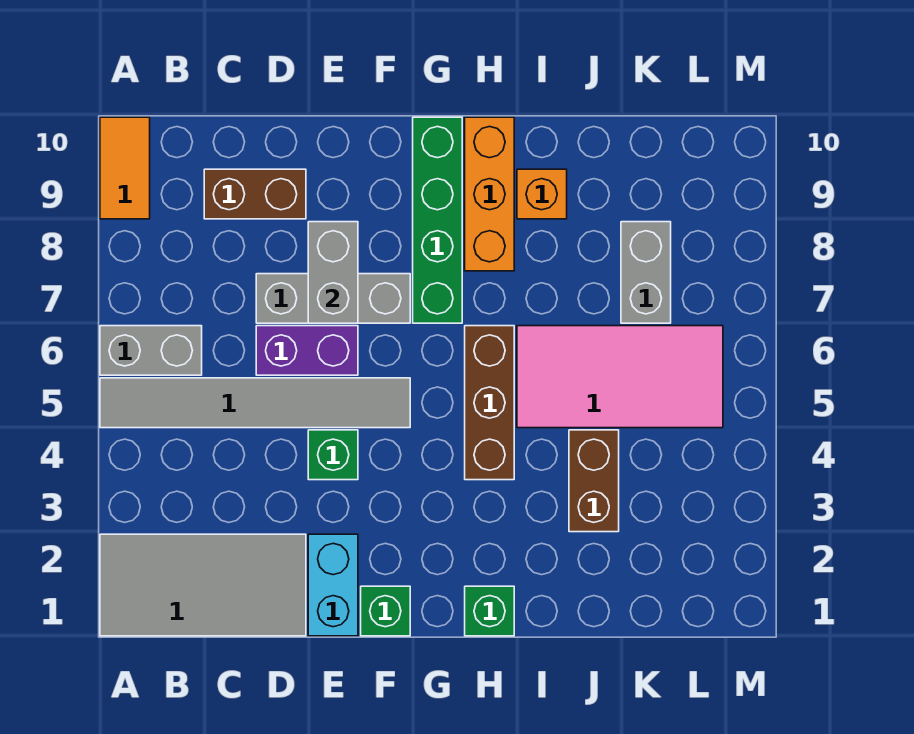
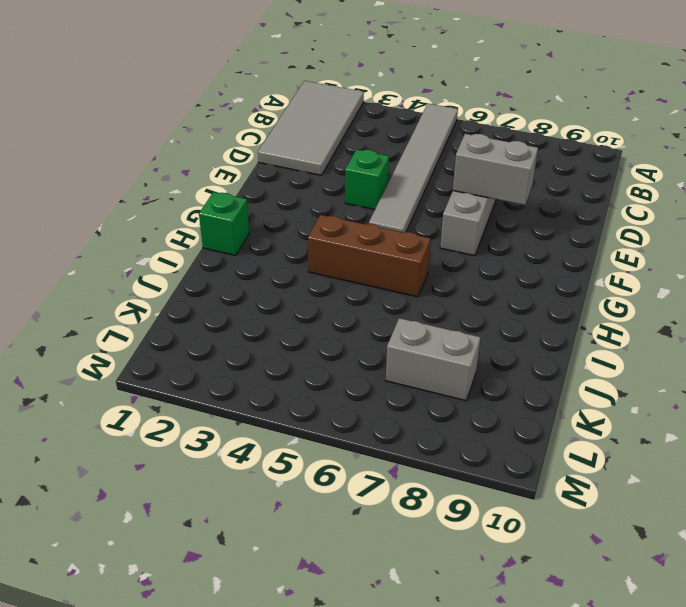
none -> grey 1x2 brick [100,326,202,375]
none -> orange 1x2 tile [100,117,150,219]
none -> brown 1x2 brick [204,169,306,219]

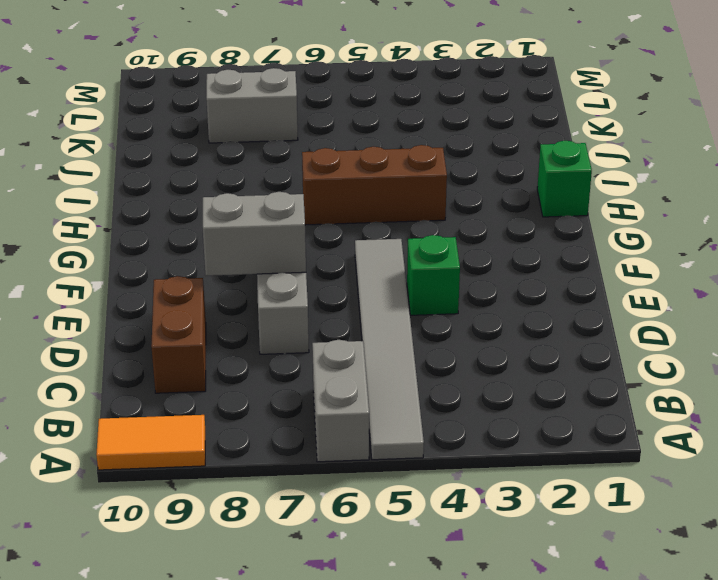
none -> grey 2x4 tile [100,534,306,636]
none -> purple 1x2 brick [256,326,358,375]
none -> cyan 1x2 brick [308,534,358,636]

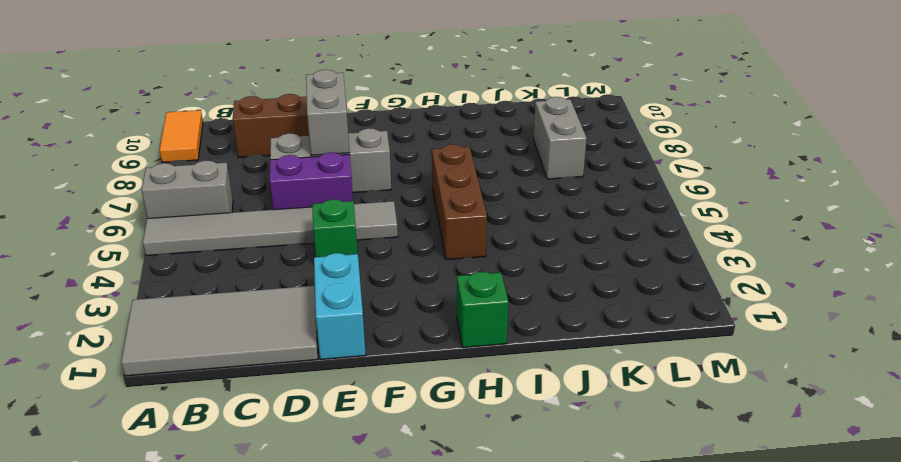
none -> green 1x1 brick [361,586,410,636]
none -> green 1x4 brick [413,117,462,323]
none -> orange 1x3 brick [465,117,514,271]

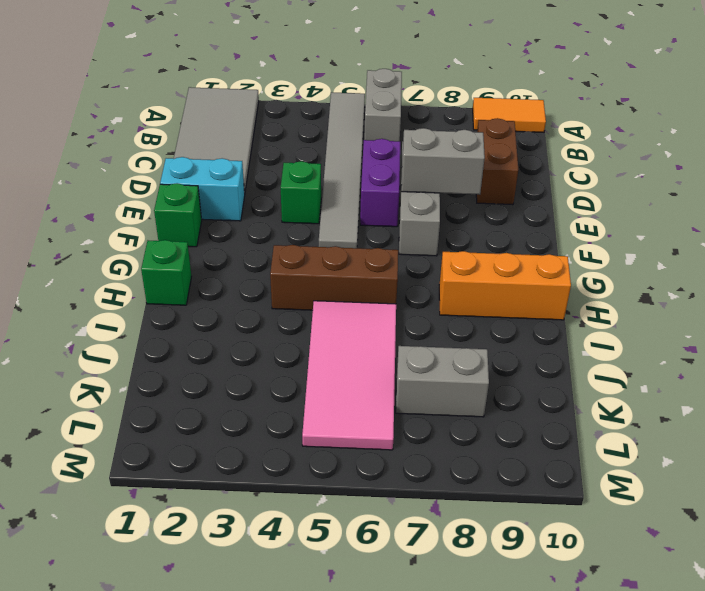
none -> green 1x4 brick [413,117,462,323]
none -> orange 1x1 brick [517,169,567,219]
none -> brown 1x2 brick [569,430,619,532]

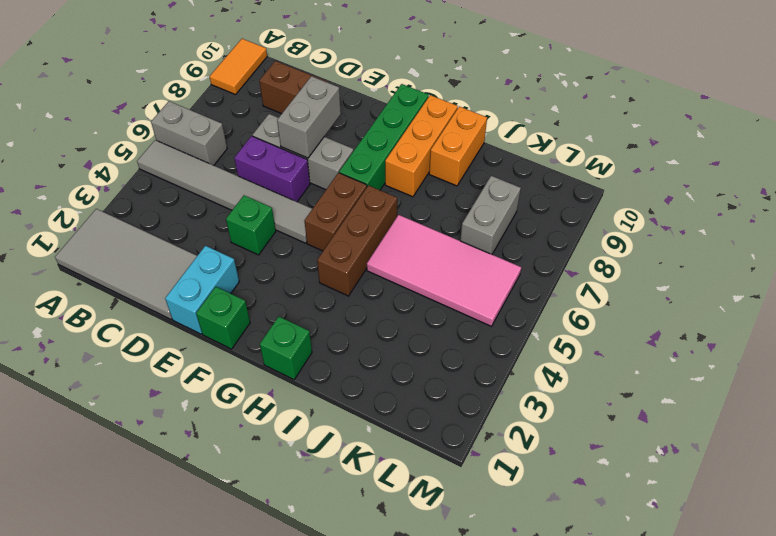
brown 1x2 brick [304,173,367,251] -> brown 1x2 brick moved to [569,430,619,532]
orange 1x2 brick [429,106,487,186] -> orange 1x1 brick [517,169,567,219]

